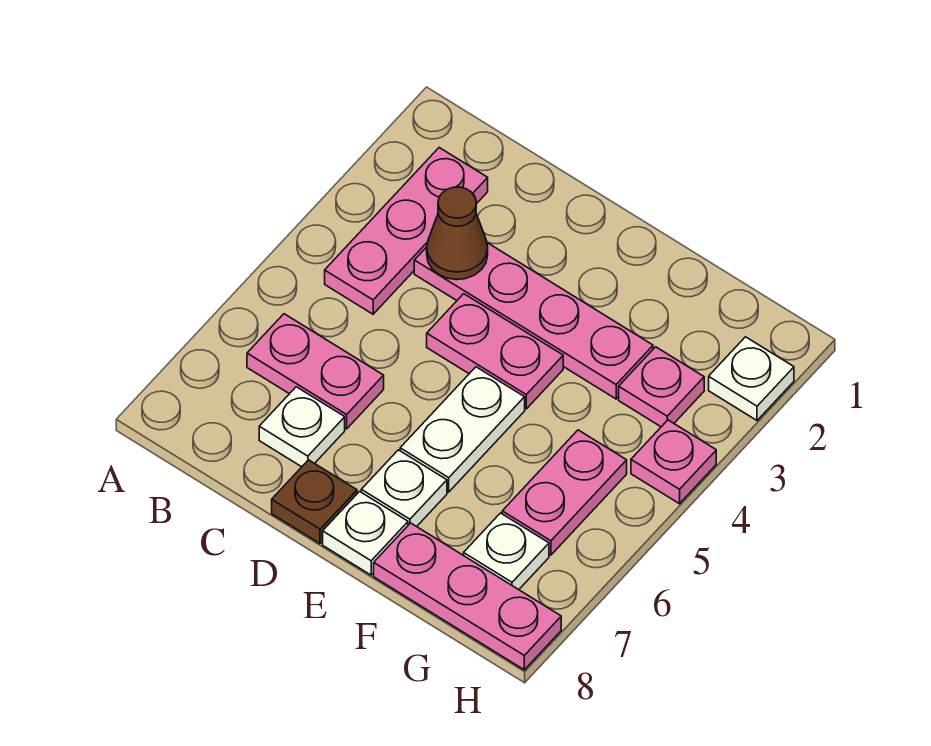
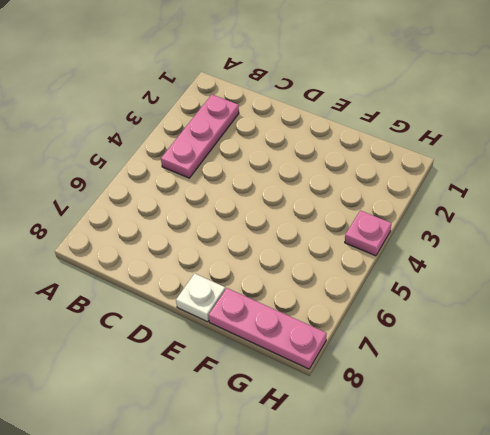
none -> pink 1x2 plate [247,314,384,429]
none -> pink 1x4 plate [414,243,653,399]
none -> white 1x1 plate [259,387,345,467]

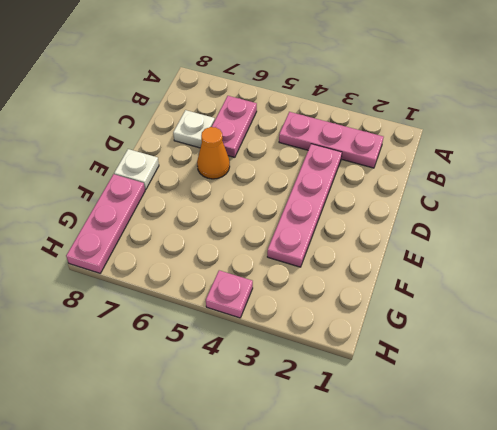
orange 1x1 cone [197,127,230,179] -> none
none -> pink 1x2 plate [427,294,563,409]
none -> brown 1x1 plate [272,460,357,543]
none -> white 1x2 plate [400,367,525,492]

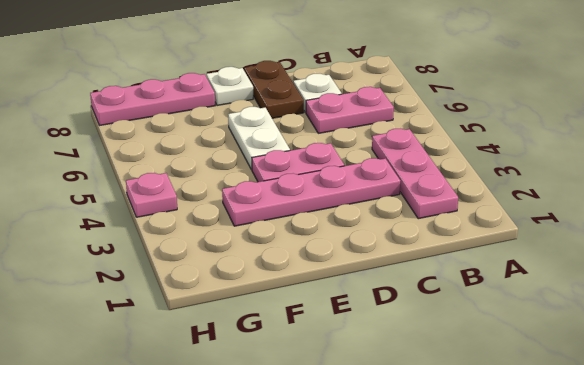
brown 1x2 plate [244,61,304,118] -> brown 1x1 plate [272,460,357,543]
none -> white 1x1 plate [361,450,447,527]
none -> pink 1x1 plate [619,347,704,427]
none -> pink 1x2 plate [502,430,627,555]

